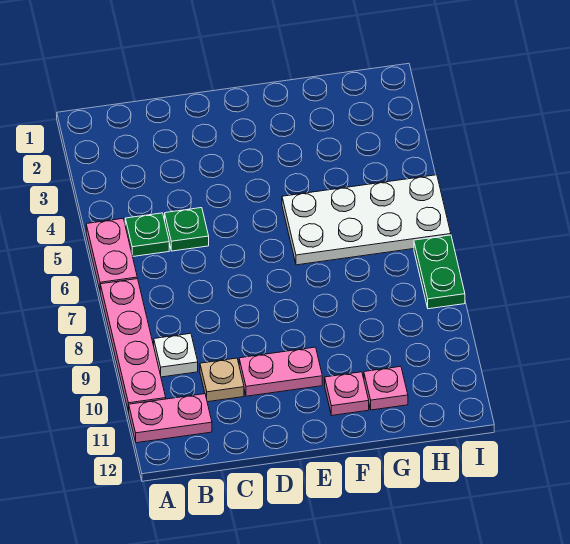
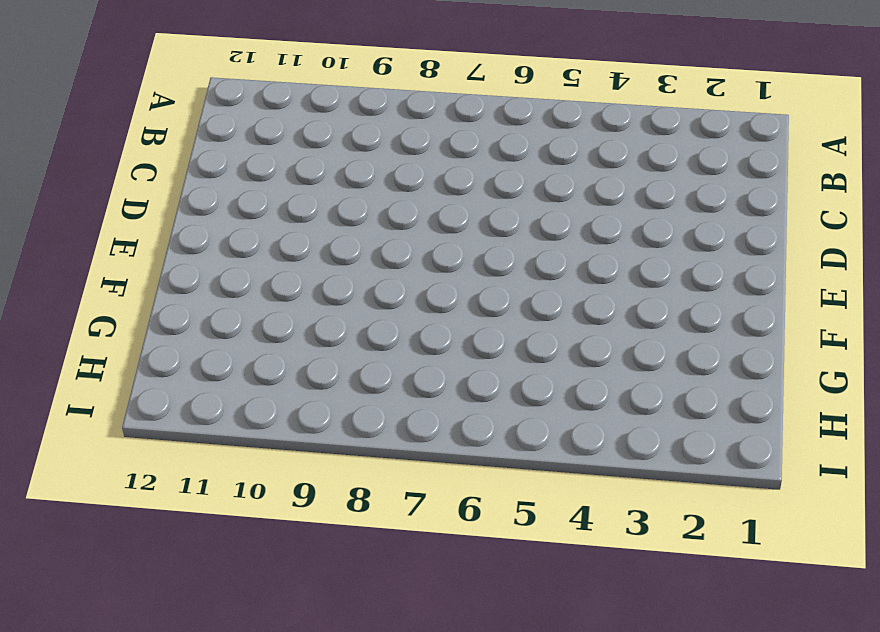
none -> pink 1x2 plate [86,219,137,290]
none -> pink 1x4 plate [100,279,166,412]
none -> pink 1x2 plate [129,394,212,443]

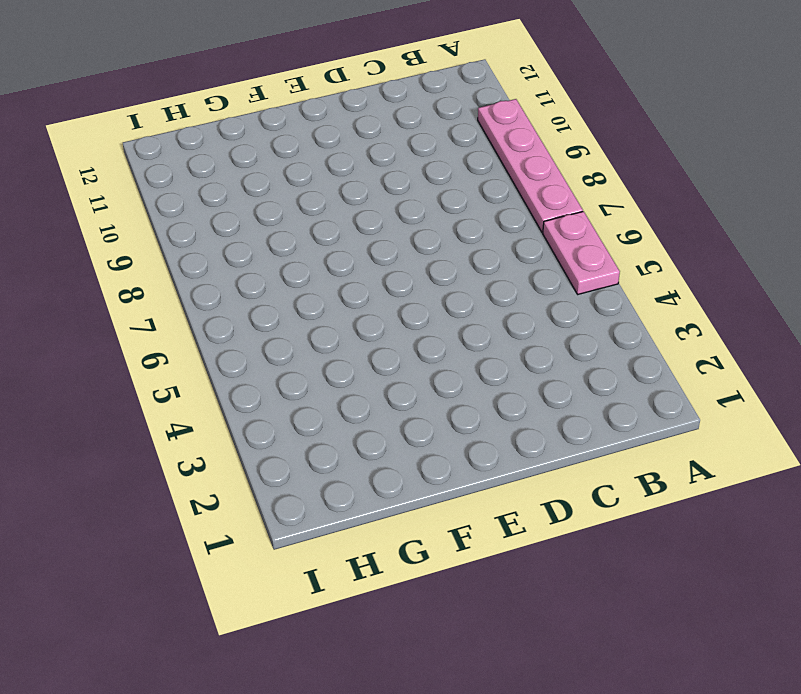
none -> pink 1x2 plate [129,394,212,443]
none -> green 1x1 plate [125,213,169,256]
none -> white 1x1 plate [154,333,198,377]

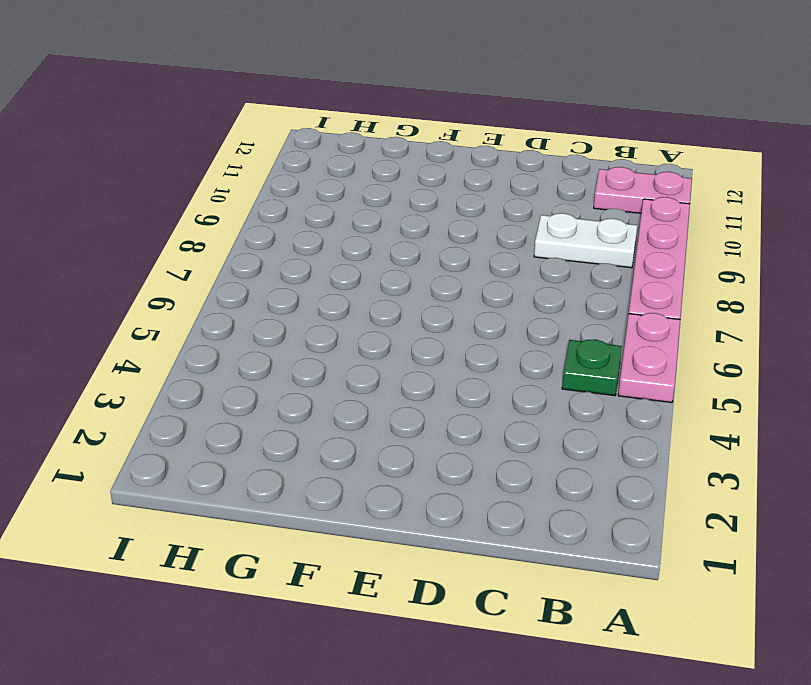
white 1x2 plate [534,213,637,268] -> white 1x1 plate [154,333,198,377]
none -> green 1x1 plate [165,208,209,251]
none -> tan 1x1 plate [200,358,244,402]
none -> pink 1x2 plate [239,347,322,396]

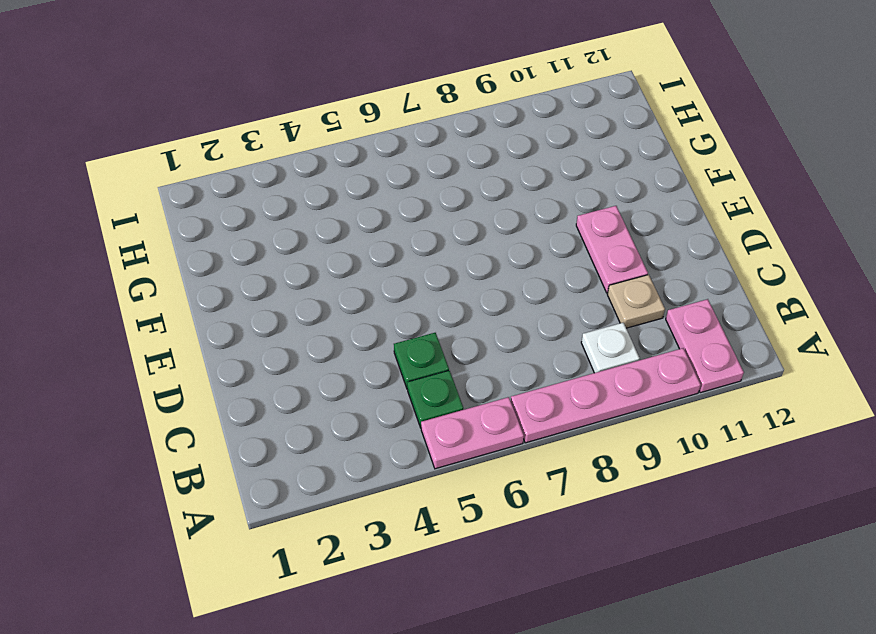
none -> white 2x4 plate [282,175,451,265]
none -> pink 1x1 plate [325,372,369,415]
none -> pink 1x1 plate [364,366,408,410]

